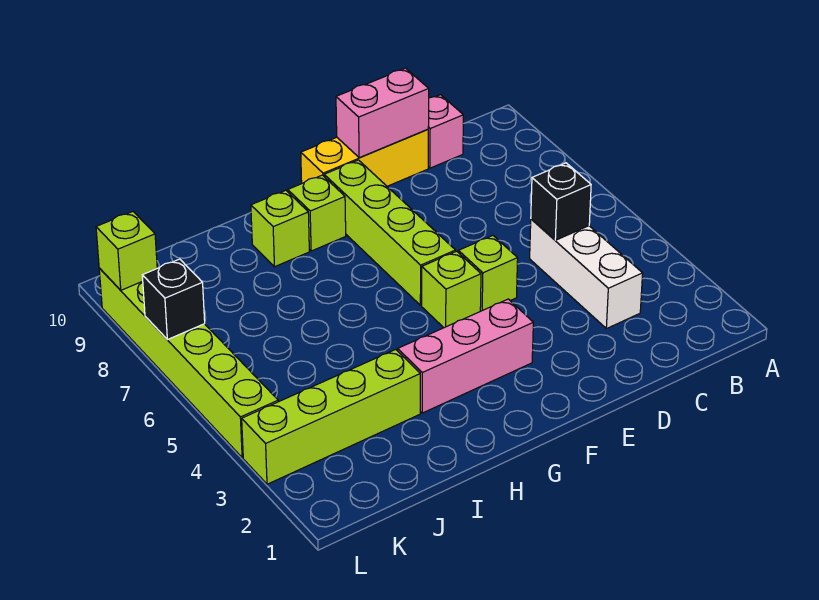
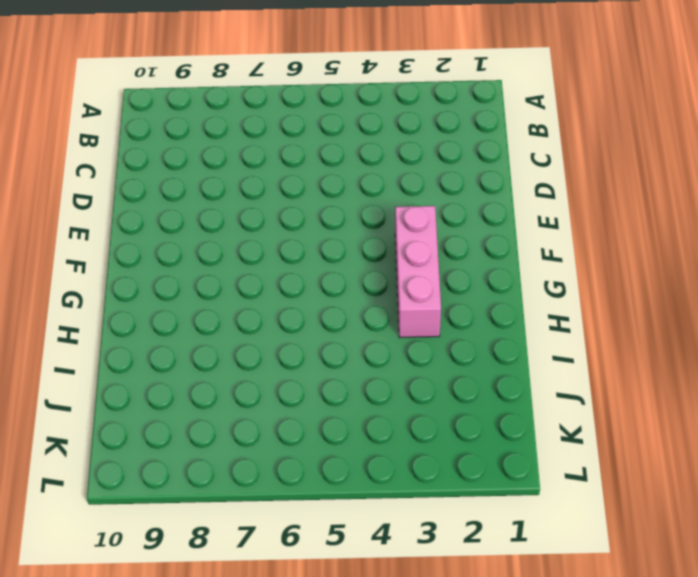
none -> white 1x3 brick [530,219,643,329]
none -> pink 1x1 brick [428,95,463,168]
none -> yellow 1x3 brick [301,129,428,186]

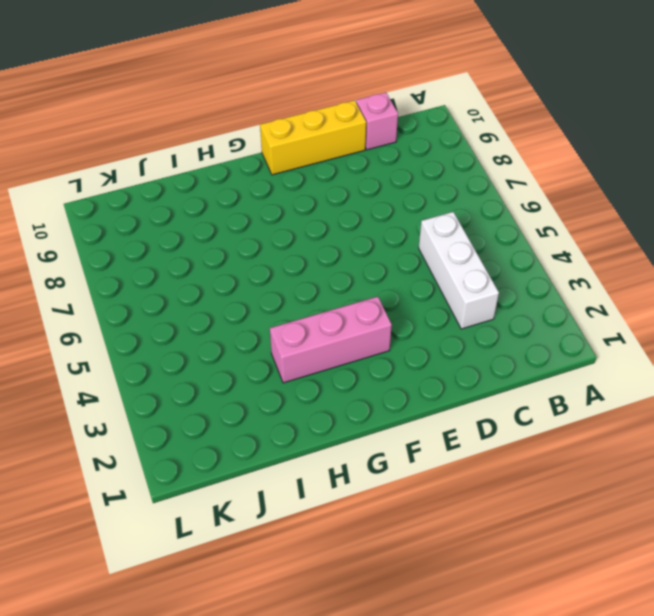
none -> lime 1x1 brick [458,236,518,311]
none -> lime 1x1 brick [422,251,481,328]
none -> lime 1x4 brick [324,160,456,305]

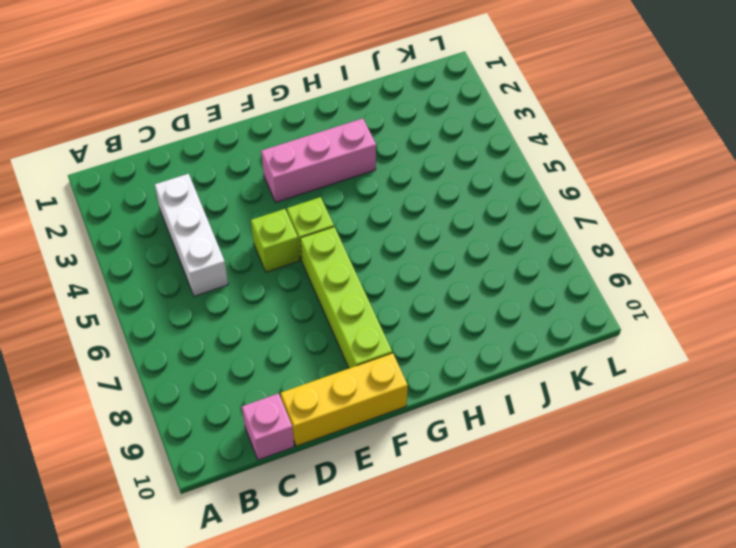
none -> lime 1x1 brick [288,175,346,251]
none -> lime 1x1 brick [251,190,309,267]
none -> lime 1x4 brick [242,349,420,484]

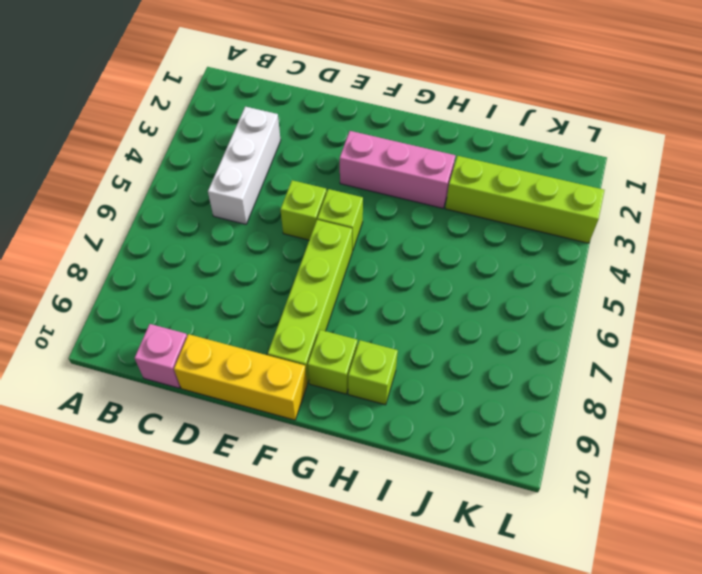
none -> lime 1x6 brick [99,268,278,458]
none -> black 1x1 brick [531,163,591,240]
none -> pink 1x2 brick [336,68,429,158]

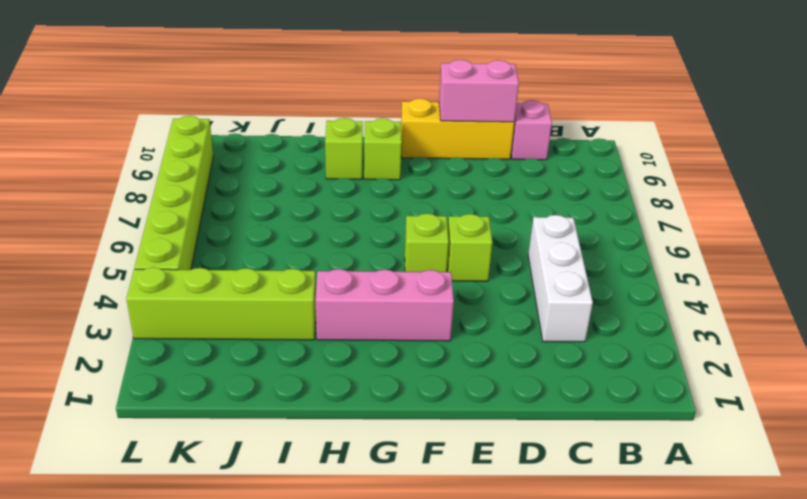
none -> lime 1x4 brick [324,160,456,305]
none -> black 1x1 brick [531,163,591,240]
none -> black 1x1 brick [142,259,205,340]

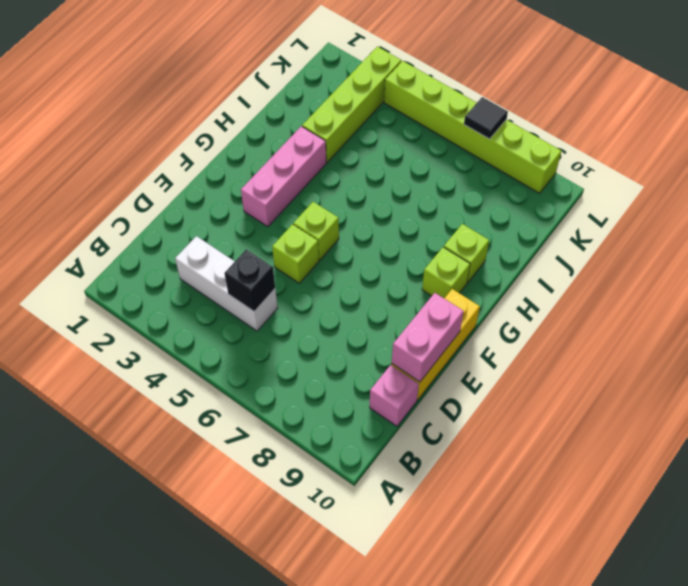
black 1x1 tile [464,97,508,139] -> black 1x1 brick [142,259,205,340]
none -> lime 1x4 brick [324,160,456,305]
none -> lime 1x1 brick [96,212,157,290]

